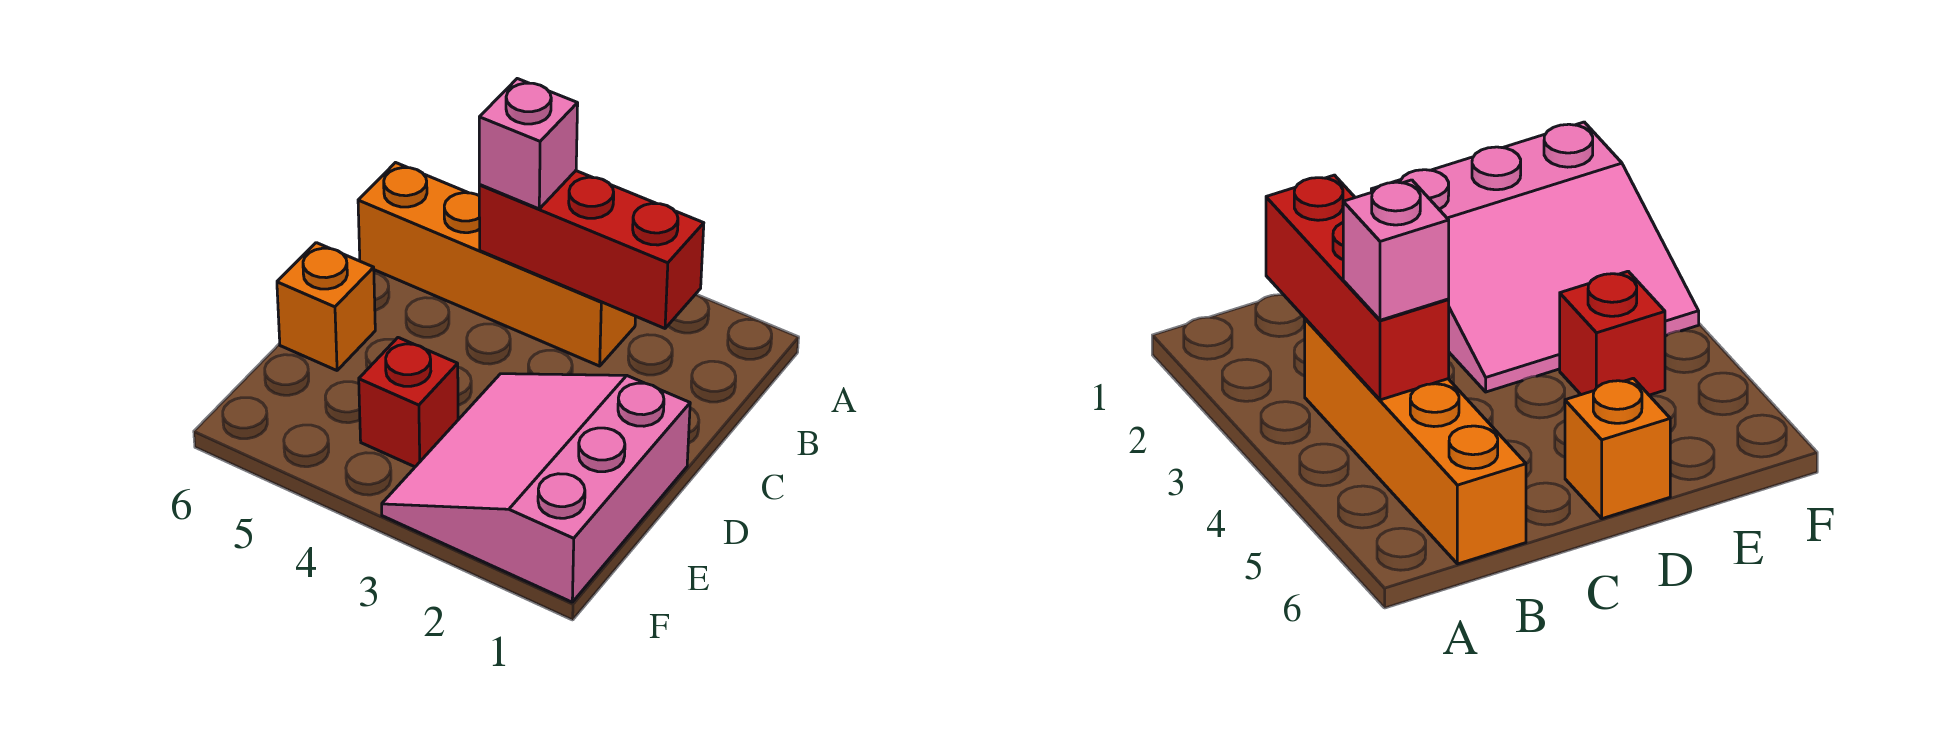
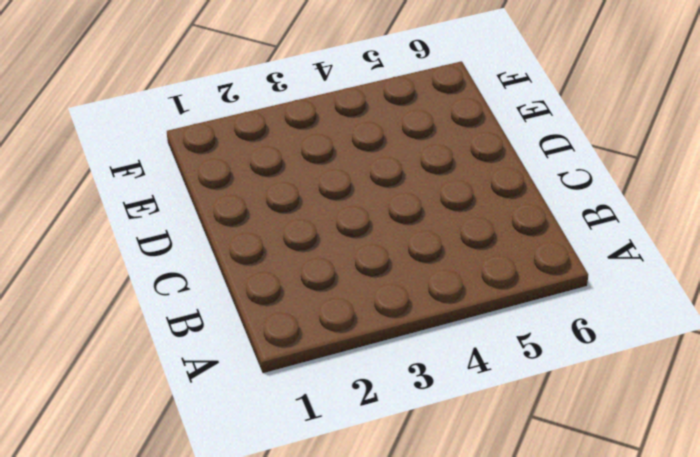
none -> orange 1x4 brick [358,163,635,366]
none -> pink 3x3 slope [382,374,690,602]

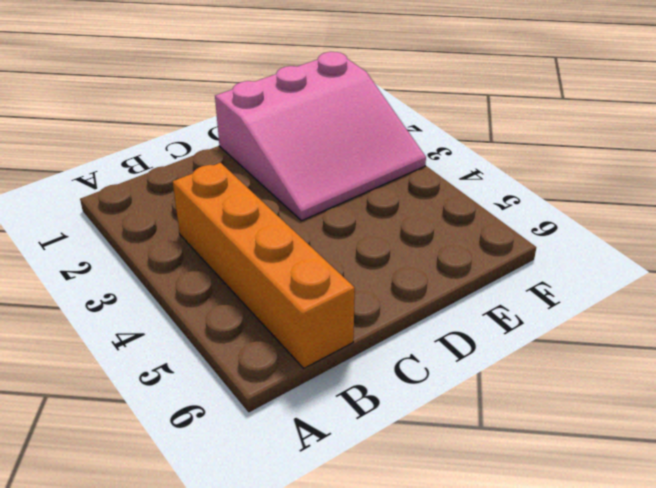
none -> orange 1x1 brick [277,243,375,370]
none -> red 1x1 brick [359,338,458,467]

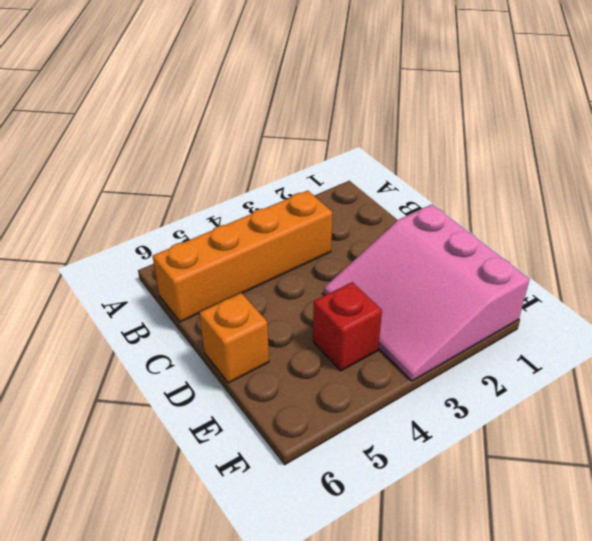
none -> red 1x3 brick [479,171,704,328]
none -> pink 1x1 brick [479,79,578,209]

